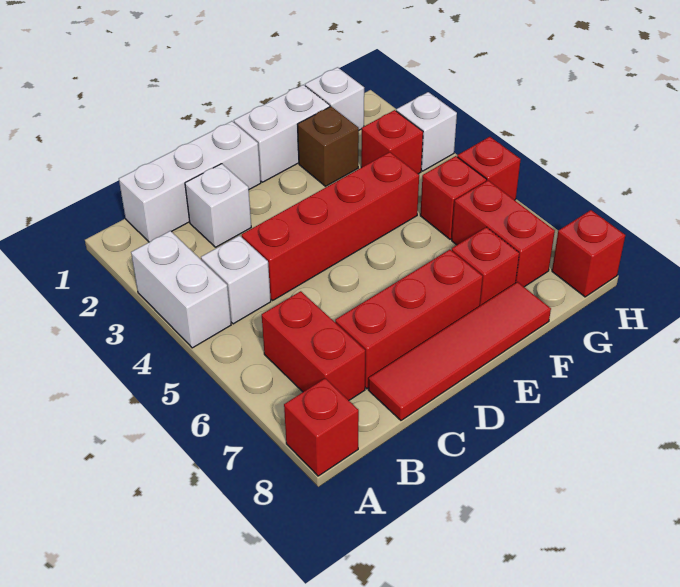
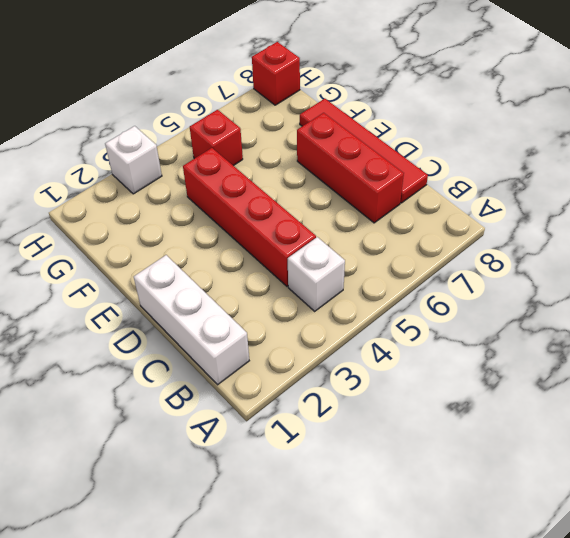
none -> white 1x2 brick [131,231,231,348]
none -> red 1x1 brick [284,378,359,476]
none -> red 1x2 brick [262,291,365,400]

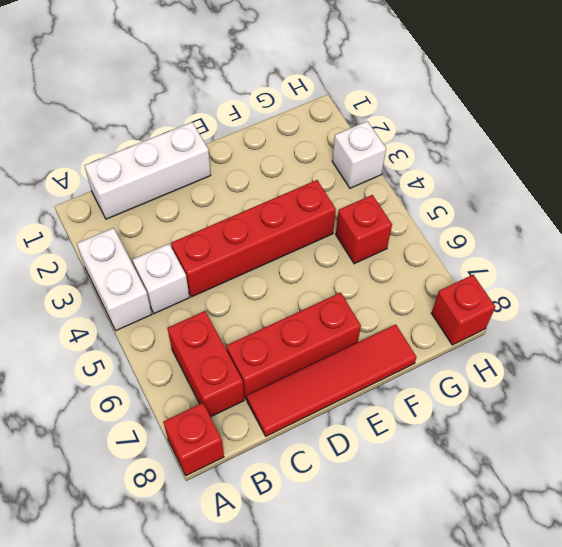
none -> white 1x1 brick [185,164,251,247]
none -> white 1x2 brick [234,85,330,182]
none -> brown 1x1 brick [298,106,359,186]

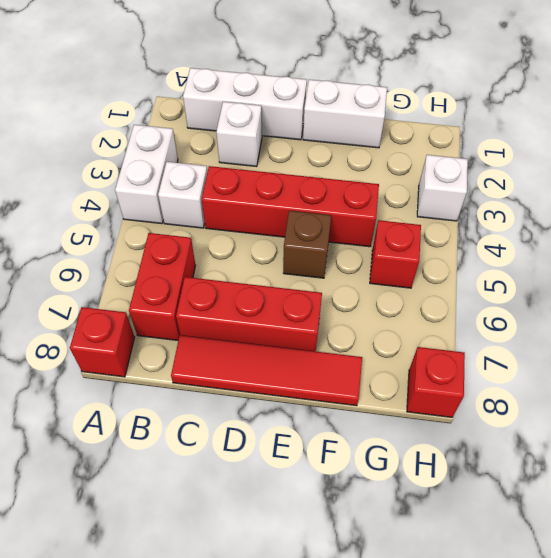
brown 1x1 brick [283,211,331,278] -> brown 1x1 brick moved to [298,106,359,186]
none -> red 1x1 brick [452,227,519,306]
none -> white 1x1 brick [305,67,364,130]
none -> red 1x1 brick [361,110,423,174]

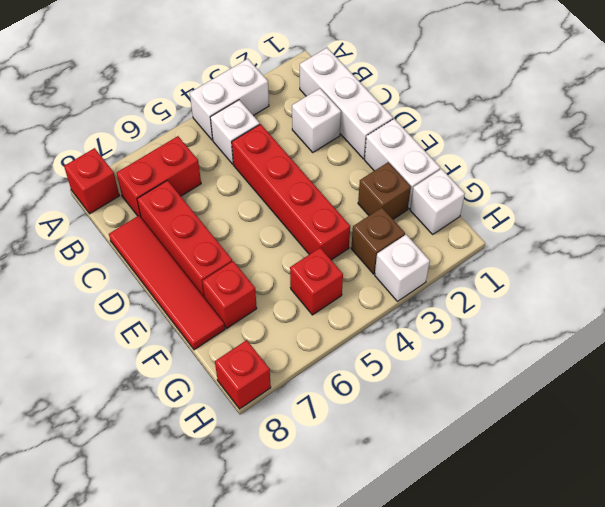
brown 1x1 brick [351,208,405,274] -> red 1x1 brick [361,110,423,174]
none -> red 1x2 brick [452,180,555,287]
none -> red 1x1 brick [457,137,521,200]

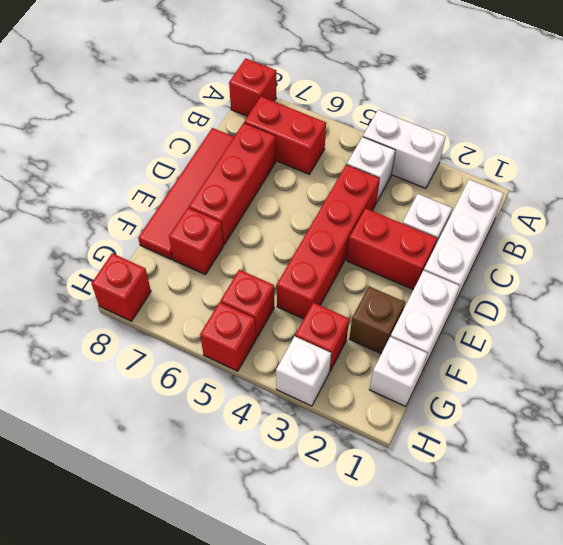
red 1x2 brick [347,208,437,290] -> red 1x2 brick moved to [452,180,555,287]

